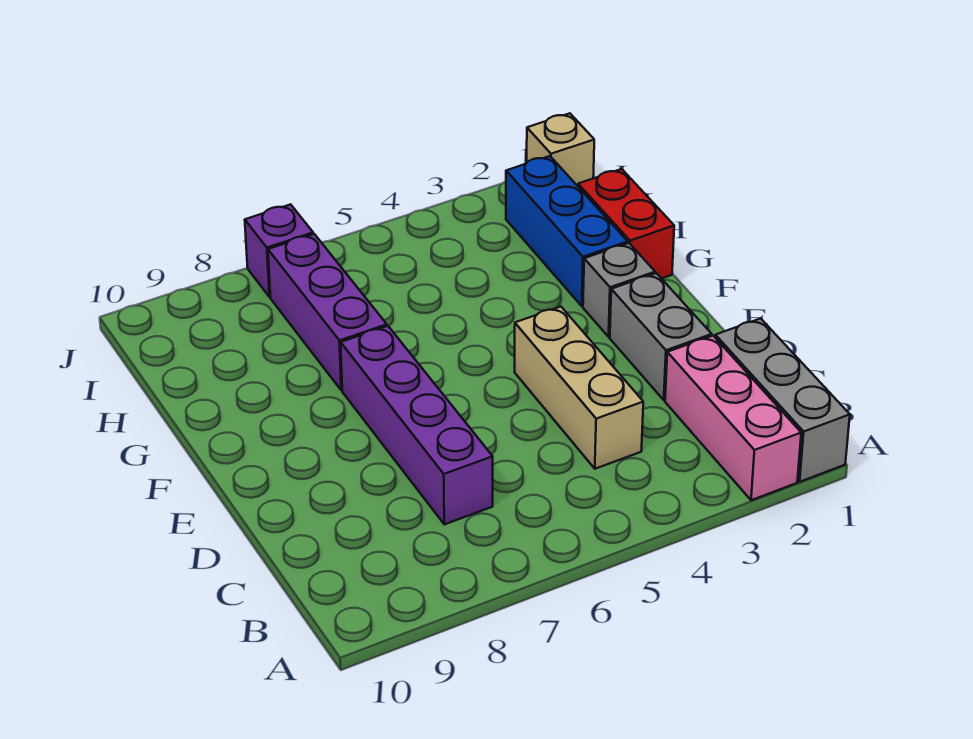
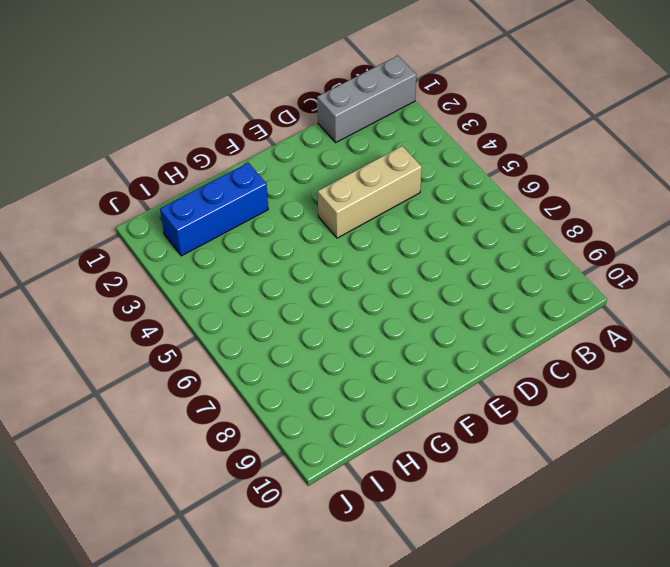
none -> pink 1x3 brick [665,336,801,500]
none -> purple 1x4 brick [341,326,493,524]

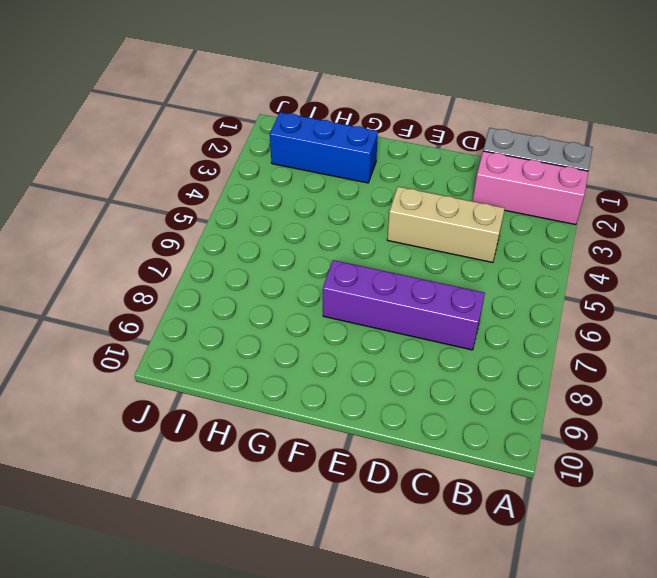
none -> grey 1x2 brick [610,273,712,400]
none -> grey 1x1 brick [583,243,655,337]

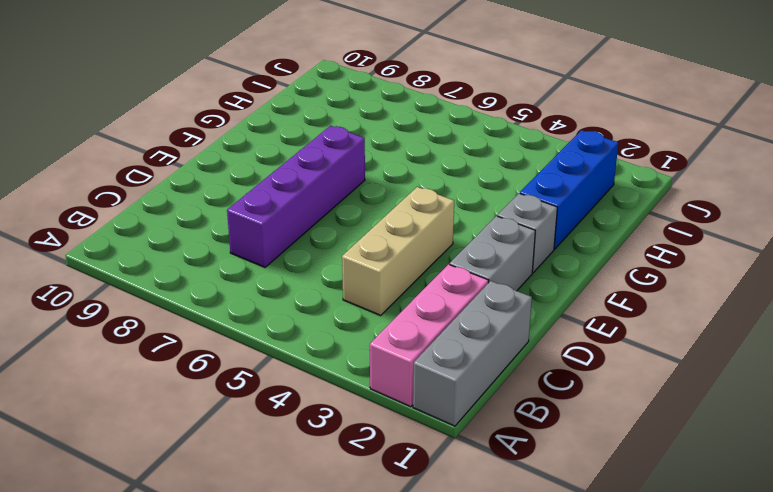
none -> red 1x2 brick [578,169,674,279]
none -> purple 1x3 brick [268,234,387,390]

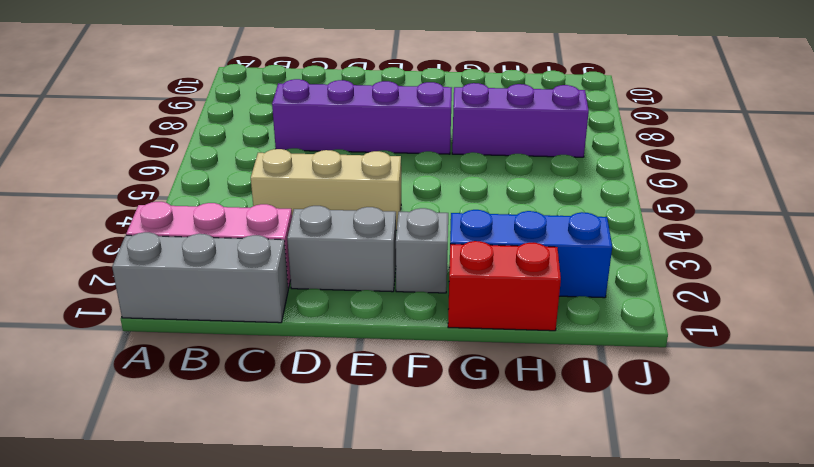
none -> tan 1x1 brick [527,113,594,186]
none -> purple 1x1 brick [245,204,313,297]

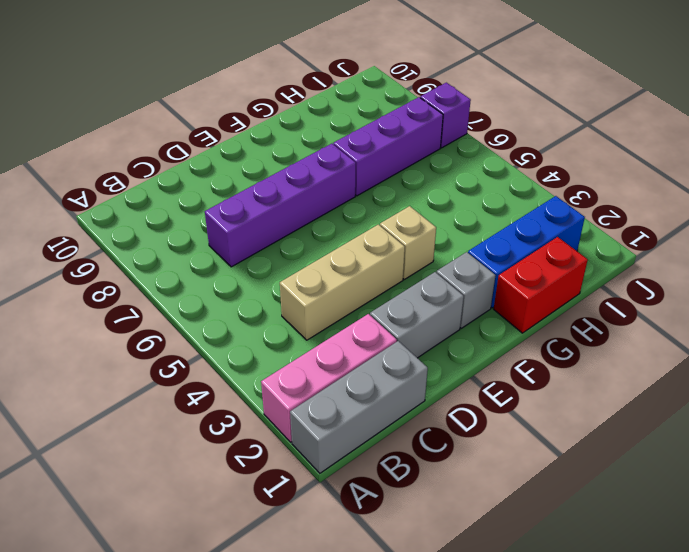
tan 1x1 brick [380,206,436,279] -> tan 1x1 brick moved to [527,113,594,186]

